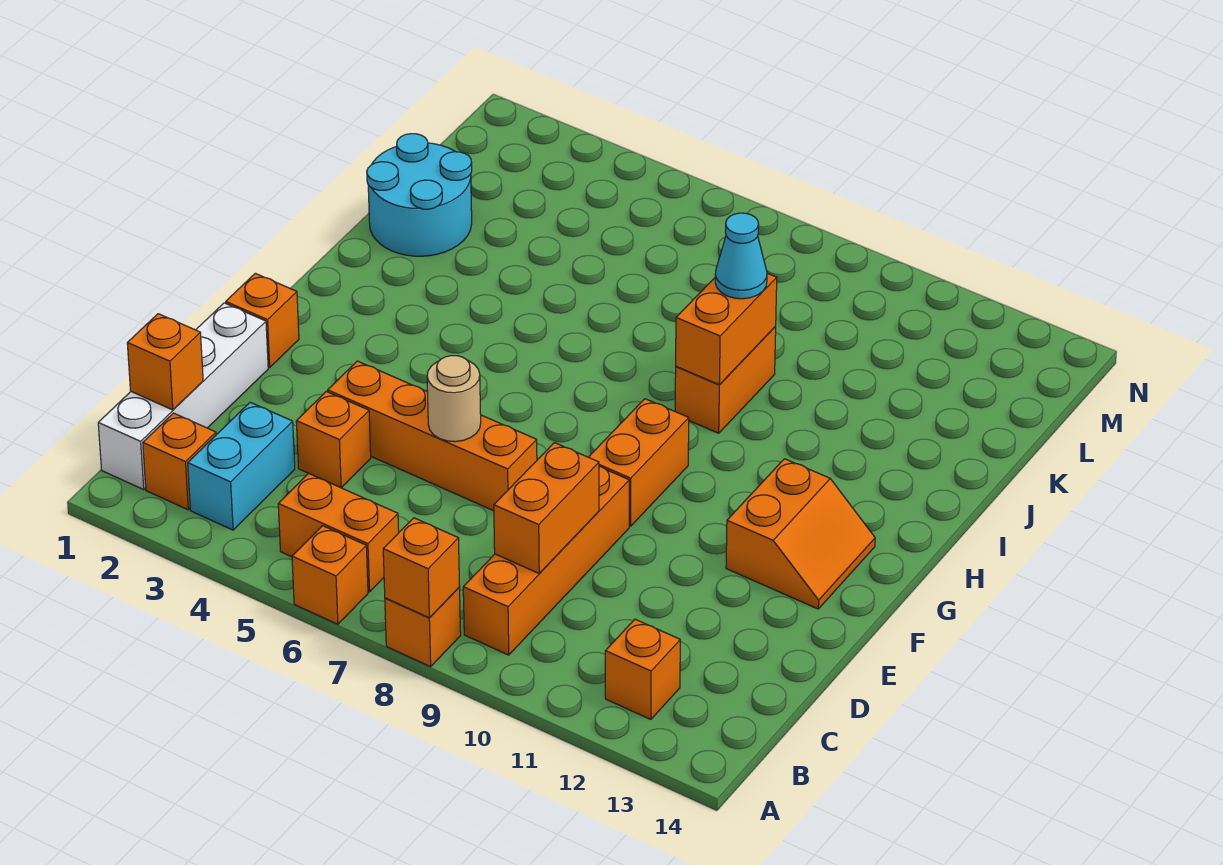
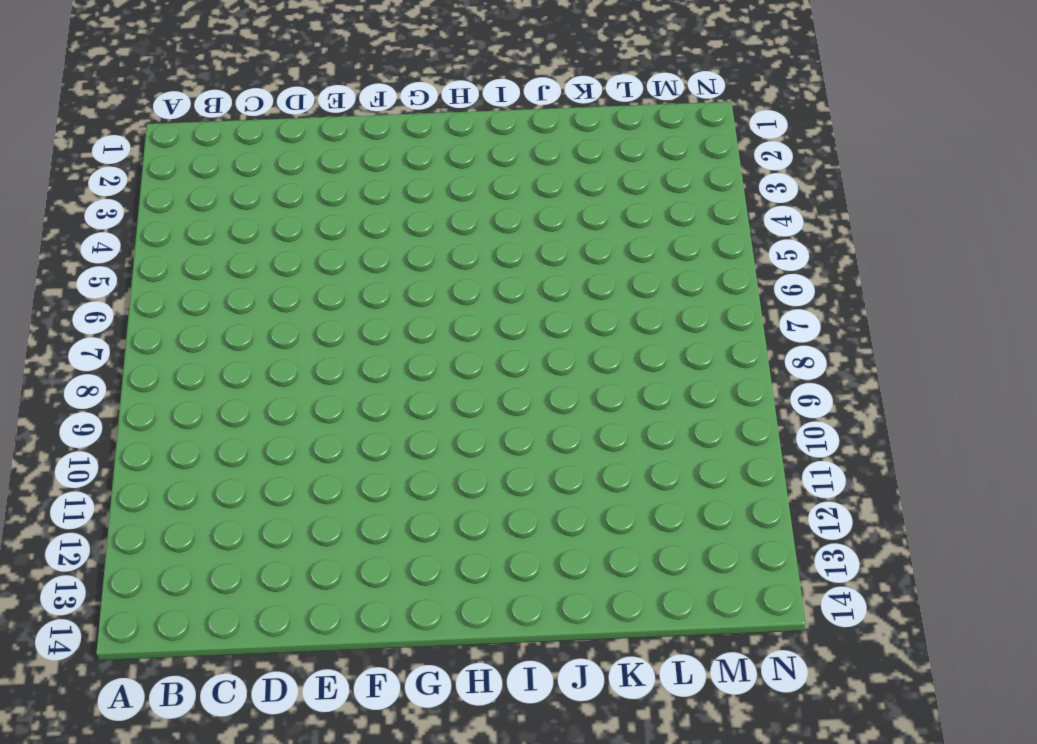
none -> orange 1x1 brick [292,526,368,624]
none -> orange 1x1 brick [385,588,461,667]
none -> white 1x4 brick [98,303,268,489]

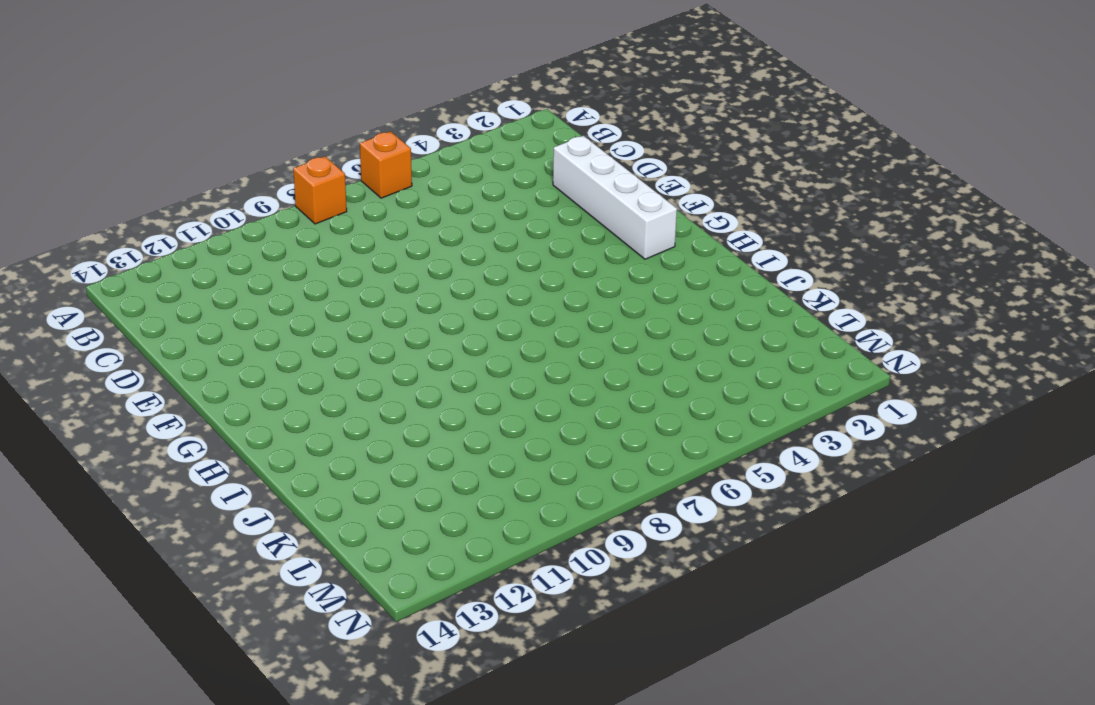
white 1x4 brick [553,136,677,259] -> white 1x4 brick moved to [98,303,268,489]
none -> orange 1x1 brick [143,413,216,510]
none -> cyan 1x2 brick [188,402,295,530]
none -> orange 1x2 brick [278,473,399,592]

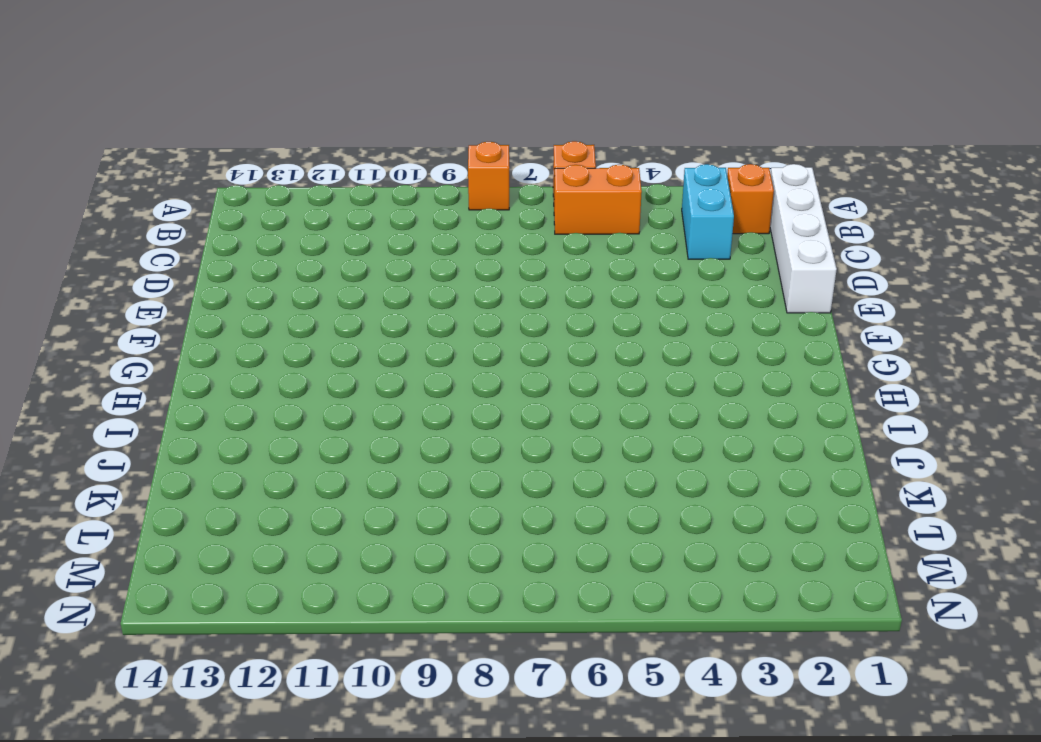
none -> orange 1x4 brick [463,466,629,655]
none -> orange 1x1 brick [605,619,680,719]
none -> orange 1x1 brick [296,392,371,488]

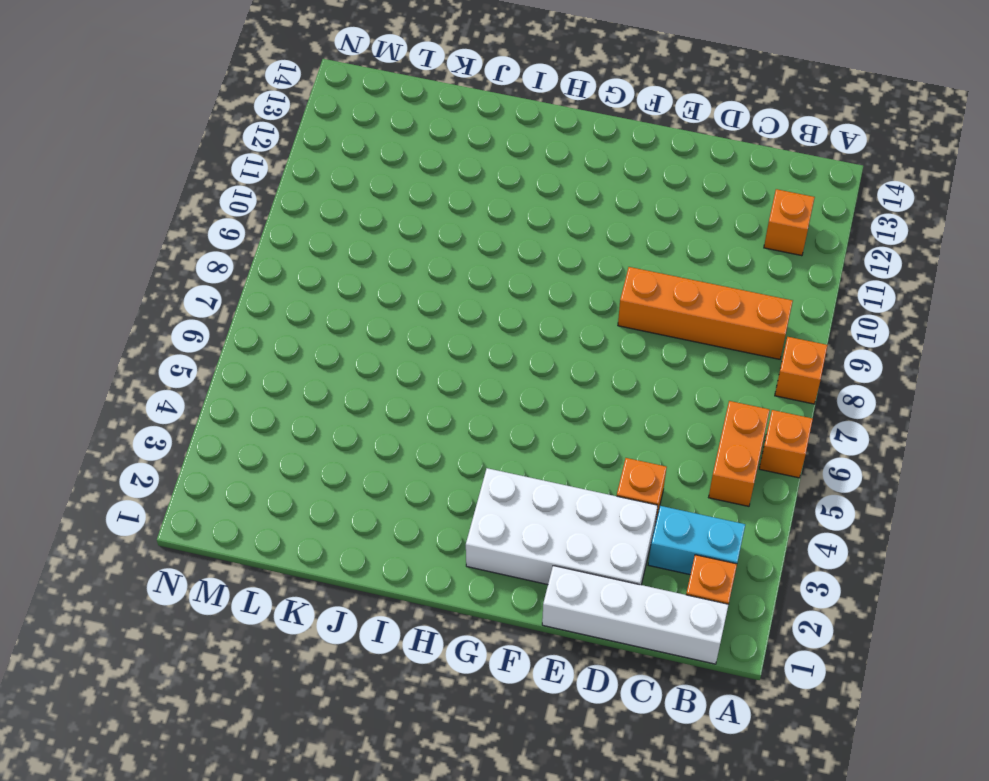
white 2x4 brick [466,468,658,585] -> none
none -> orange 1x4 brick [328,361,537,511]
none -> orange 1x1 brick [226,273,299,367]
none -> orange 1x2 brick [589,399,689,526]

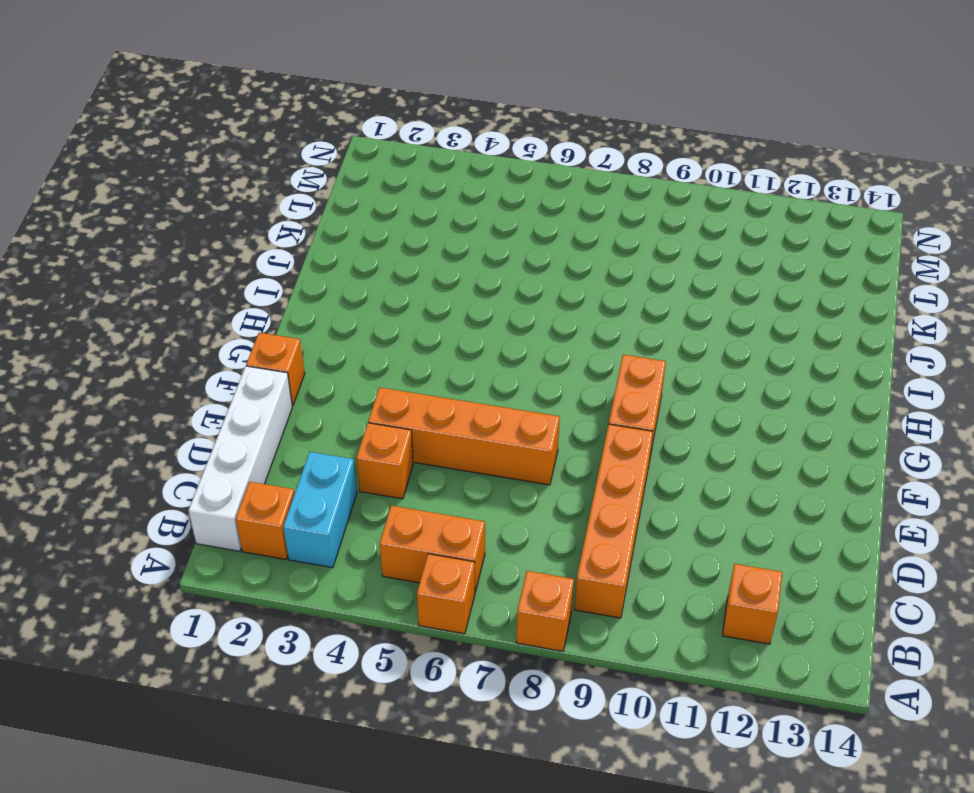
none -> orange 2x2 slope [726,459,875,609]
none -> orange 1x2 brick [675,327,776,433]
none -> cyan 2x2 round brick [367,134,472,256]

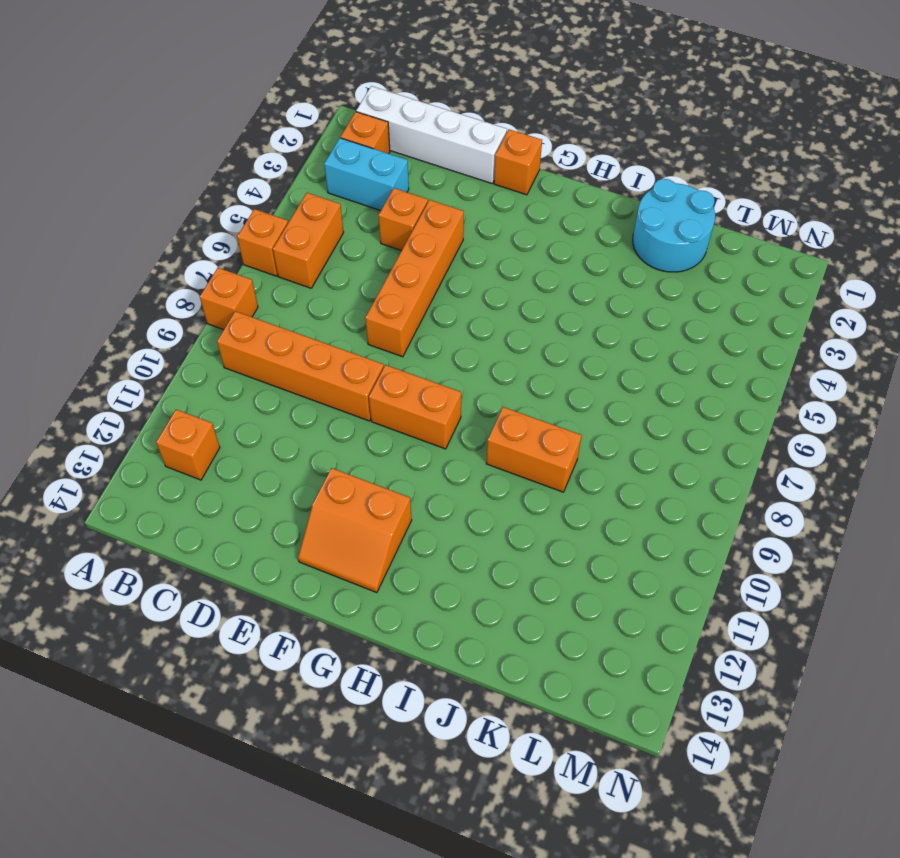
none -> orange 1x1 brick [383,518,460,618]
none -> orange 1x1 brick [127,314,203,410]
none -> orange 1x2 brick [494,443,599,573]

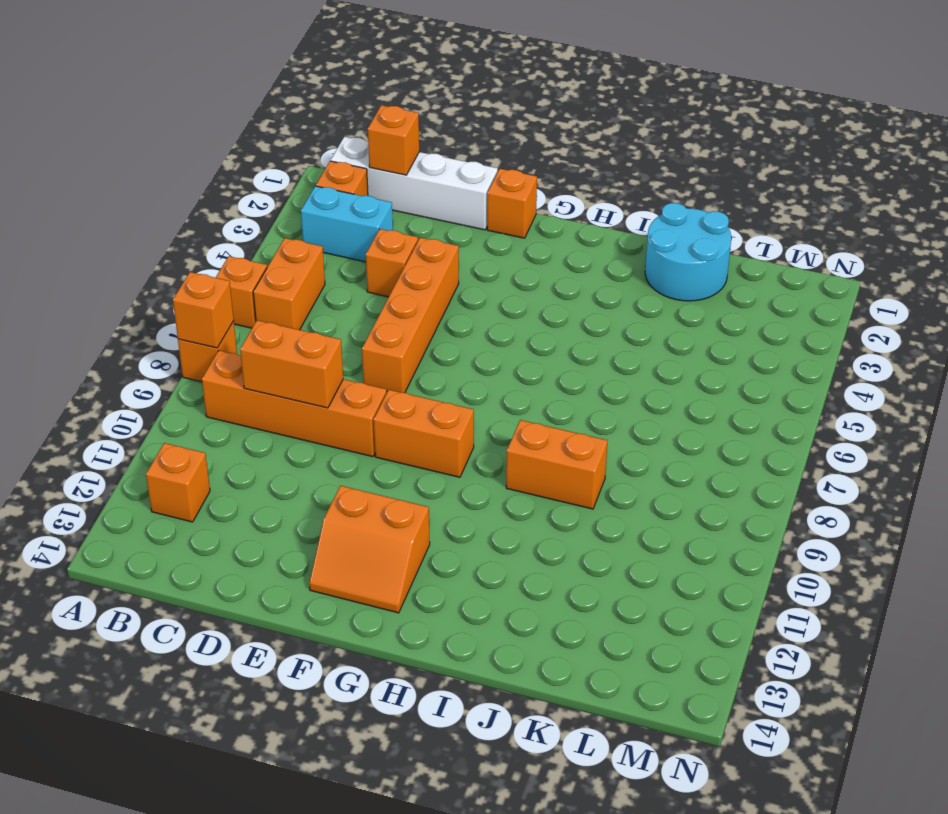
none -> tan 1x1 round brick [427,356,481,442]
none -> orange 1x2 brick [676,273,777,384]
none -> cyan 1x1 cone [715,213,767,299]

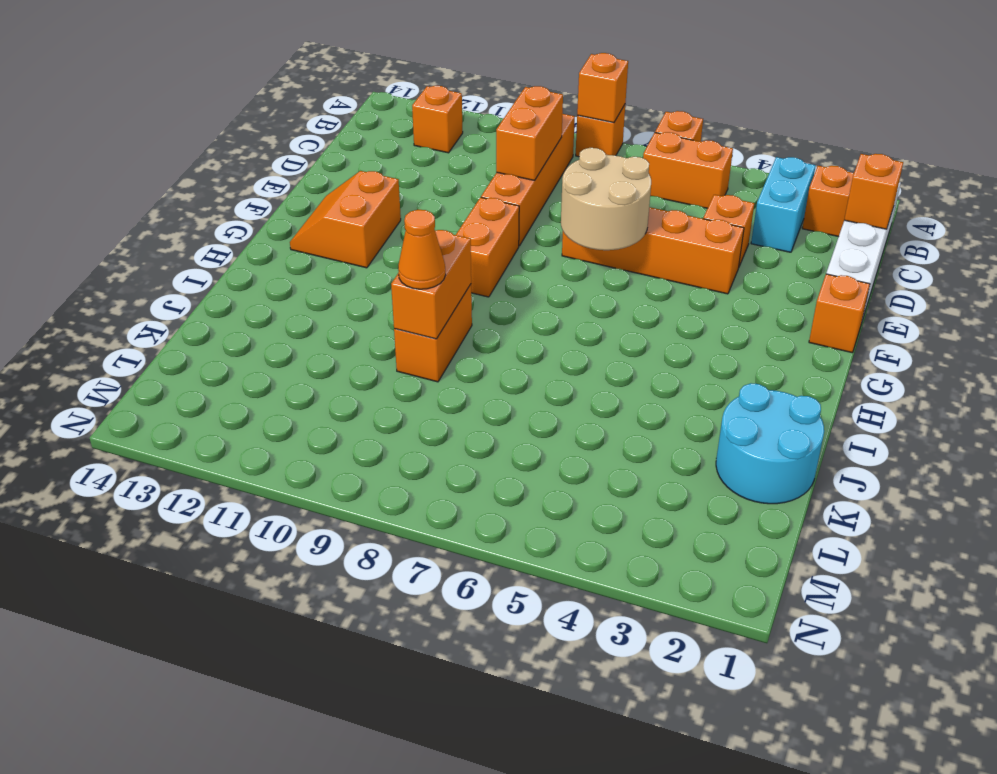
tan 2x2 round brick [561,148,651,250] -> tan 1x1 round brick [427,356,481,442]
orange 1x1 cone [398,210,446,289] -> cyan 1x1 cone [715,213,767,299]

